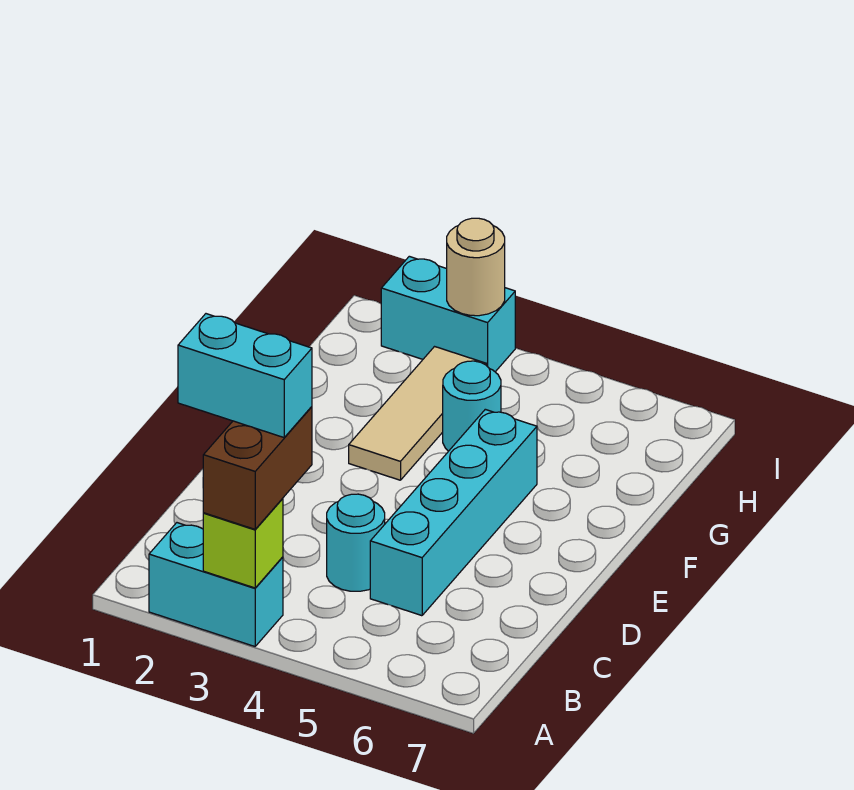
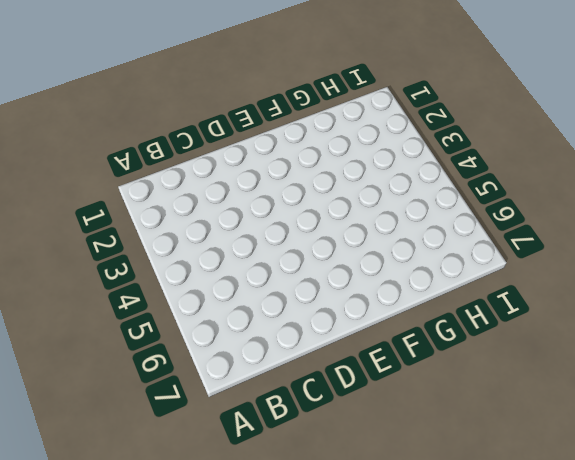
none -> cyan 1x2 brick [149,523,283,646]
none -> cyan 1x1 round brick [327,494,385,591]

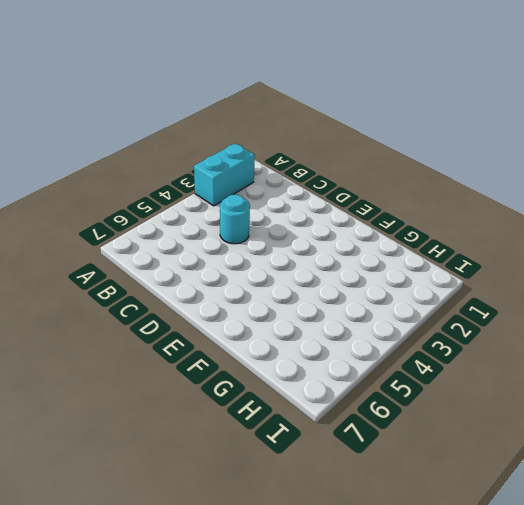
none -> cyan 1x4 brick [370,409,537,616]
none -> tan 1x3 tile [349,347,486,480]

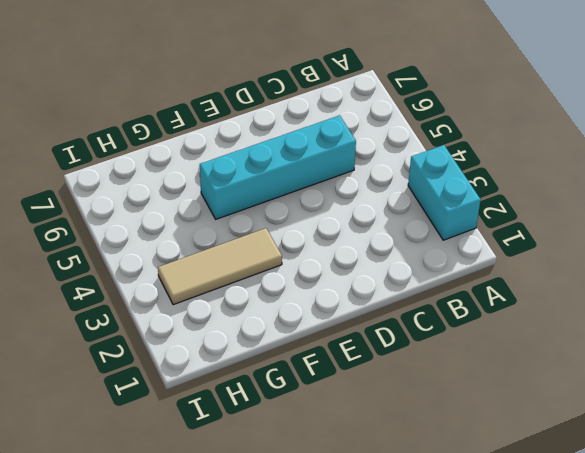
none -> cyan 1x1 round brick [327,494,385,591]
none -> cyan 1x1 round brick [443,361,501,451]

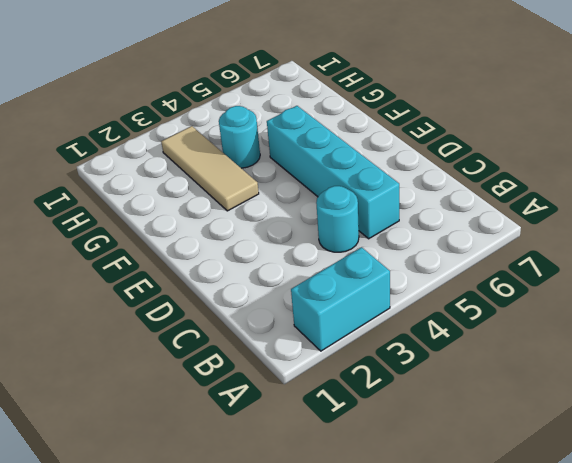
none -> cyan 1x2 brick [381,256,515,372]
none -> lime 1x1 brick [203,498,283,588]

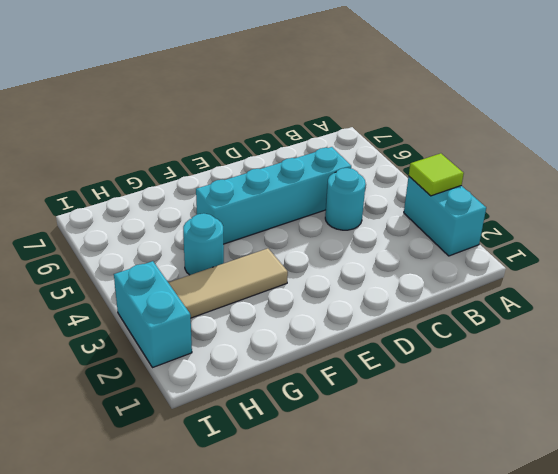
lime 1x1 tile [409,153,464,196] -> lime 1x1 brick [203,498,283,588]
none -> tan 1x1 round brick [447,218,505,316]
none -> brown 1x2 brick [203,407,312,529]

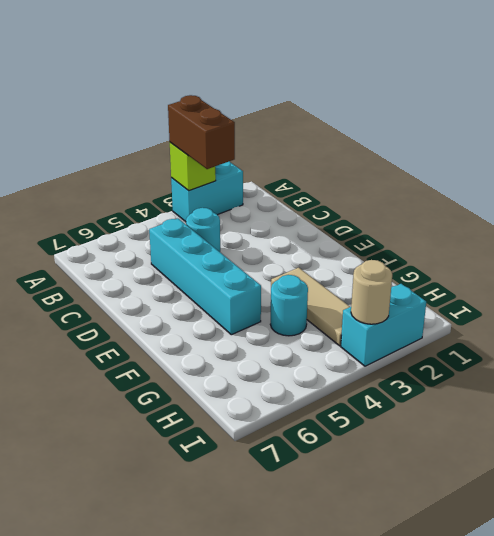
none -> cyan 1x2 brick [178,314,312,437]

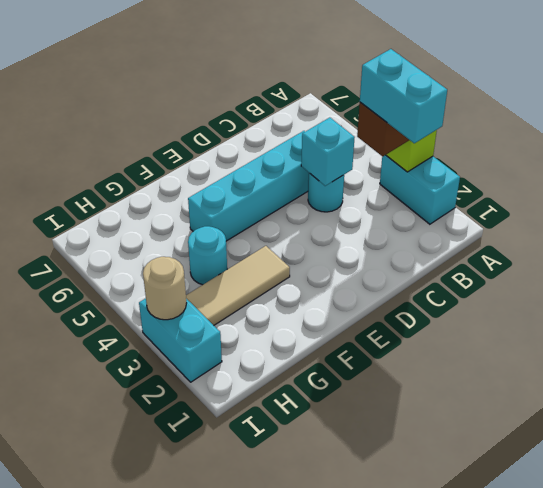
cyan 1x1 brick [301,118,355,186] -> none

